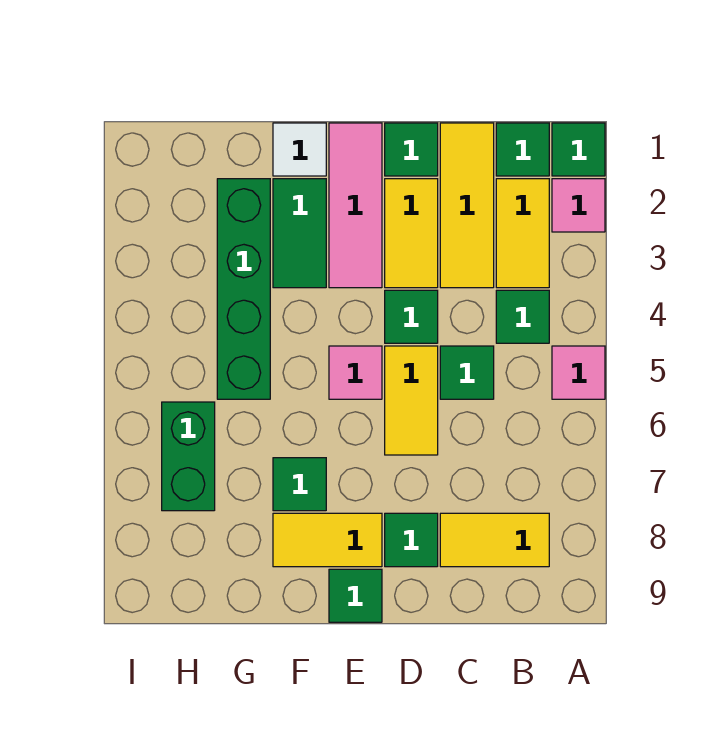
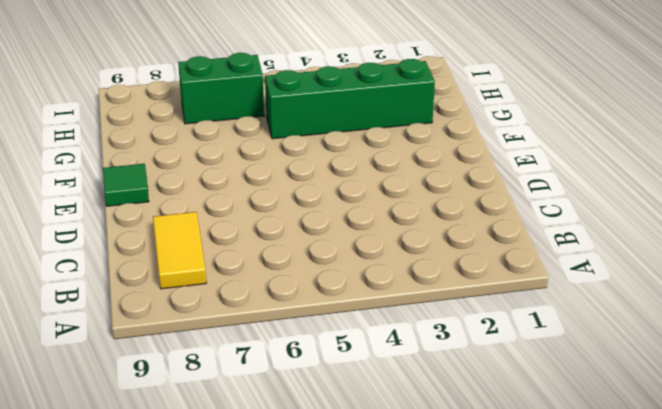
none -> green 1x1 tile [552,123,605,176]
none -> pink 1x1 tile [552,179,605,232]
none -> pink 1x1 tile [552,346,605,399]

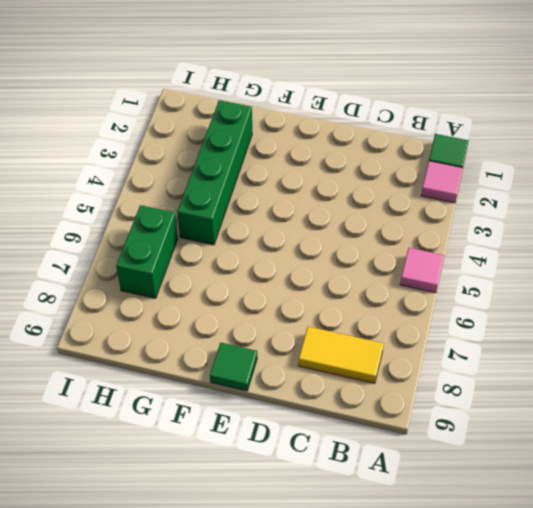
none -> green 1x1 tile [496,123,549,176]
none -> yellow 1x2 tile [496,179,549,288]
none -> green 1x1 tile [496,290,549,343]

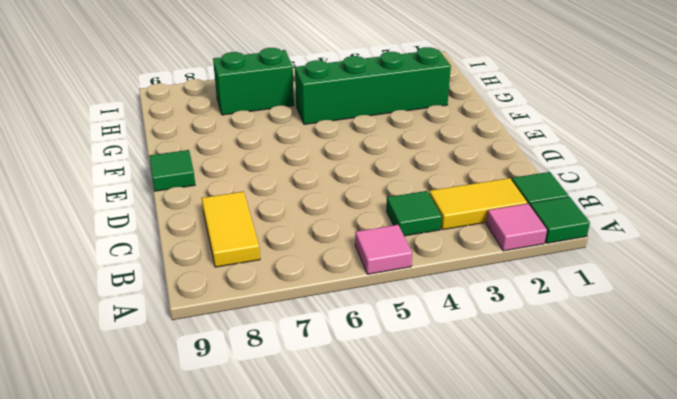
none -> yellow 1x3 tile [440,123,494,288]
none -> green 1x1 tile [440,346,494,399]
none -> green 1x1 tile [385,123,438,176]

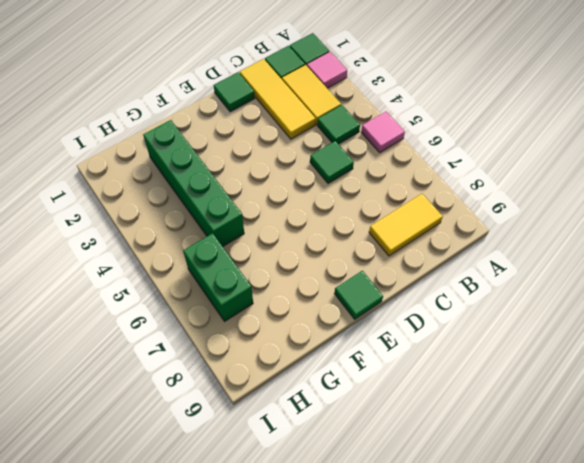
none -> yellow 1x2 tile [385,179,438,288]
none -> green 1x1 tile [385,290,438,343]
none -> yellow 1x2 tile [385,346,438,455]

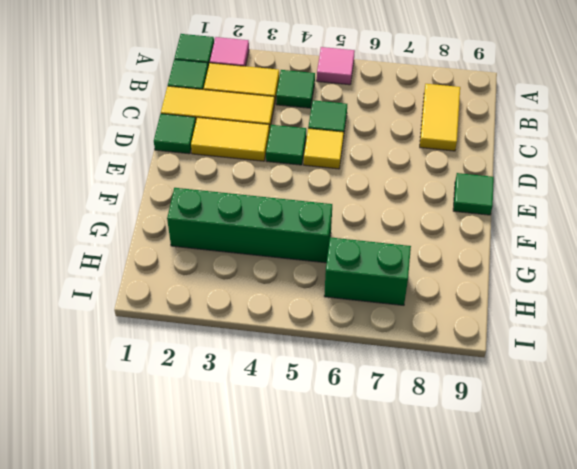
yellow 1x1 tile [304,128,344,169] -> yellow 1x2 tile [385,346,438,455]
none -> green 1x1 tile [385,513,438,567]
none -> pink 1x3 tile [329,123,382,288]
none -> pink 1x1 tile [329,346,382,399]

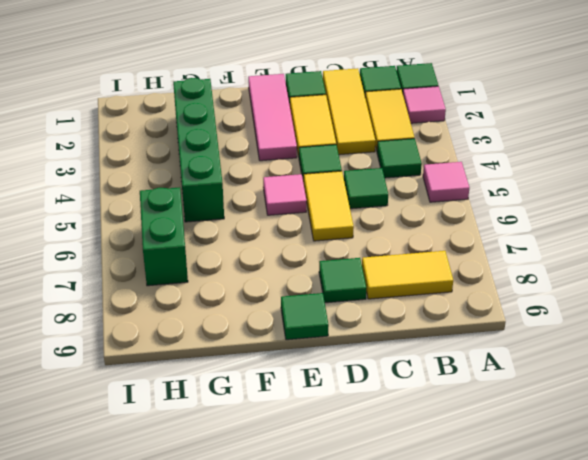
none -> yellow 1x2 tile [273,513,382,567]
none -> white 1x1 tile [273,123,326,176]
none -> green 1x2 tile [273,179,326,288]

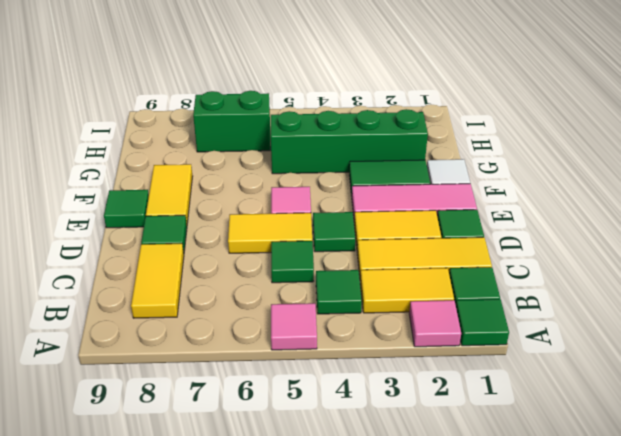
none -> green 1x1 tile [273,458,326,511]

